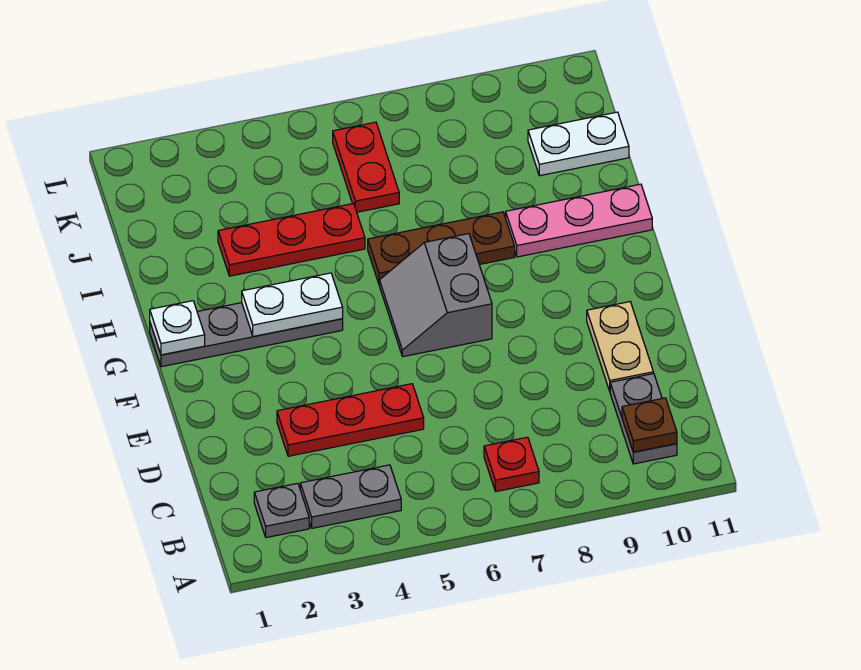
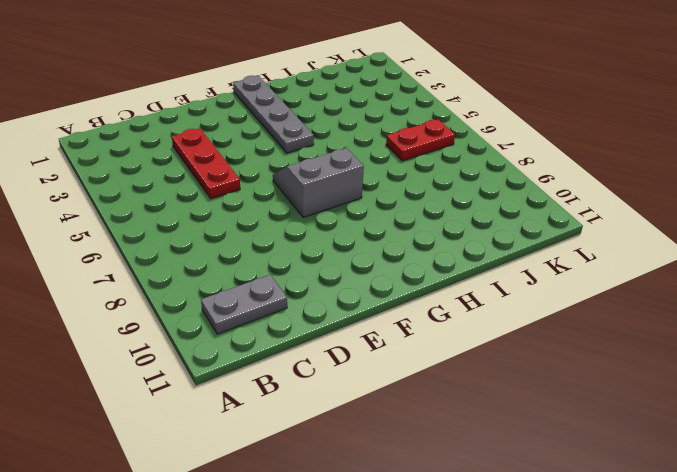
none -> grey 1x1 plate [254,483,309,538]
none -> grey 1x2 plate [300,465,401,528]
none -> red 1x1 plate [484,437,539,491]

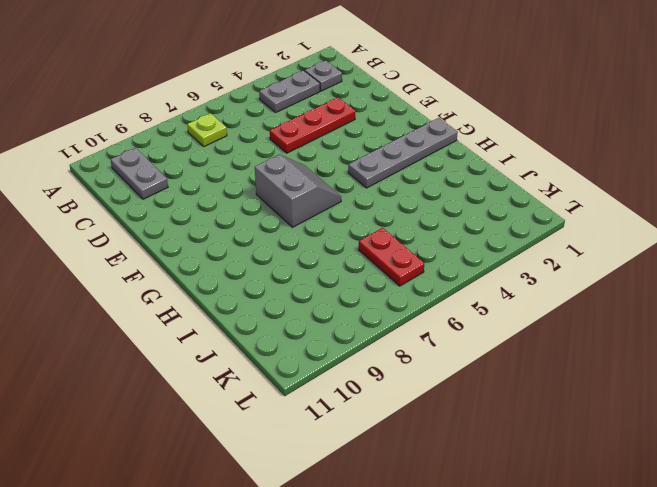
lime 1x1 plate [187,113,227,147] -> red 1x1 plate [484,437,539,491]
none -> tan 1x2 plate [587,302,653,391]
none -> brown 1x3 plate [368,212,515,283]
none -> pink 1x3 plate [506,184,652,257]

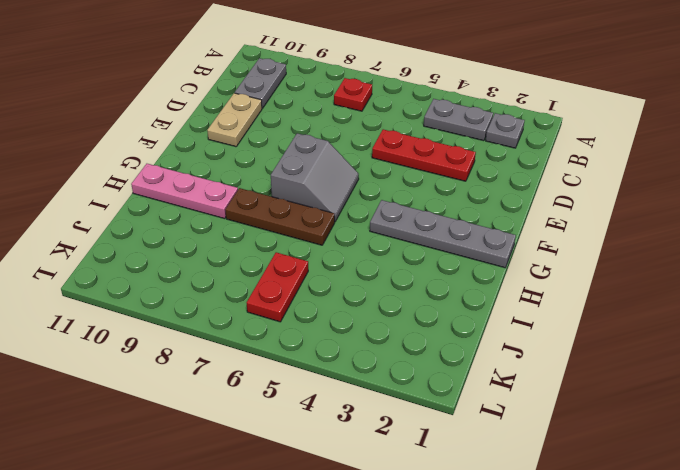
none -> red 1x3 plate [218,204,365,276]
none -> white 1x2 plate [528,112,629,176]
none -> brown 1x1 plate [622,398,677,452]

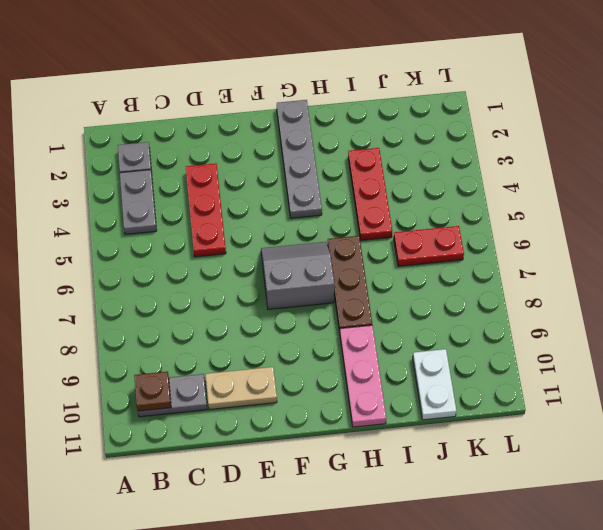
none -> red 1x1 plate [484,437,539,491]
none -> white 1x1 plate [150,301,205,355]
none -> white 1x2 plate [242,273,343,337]

